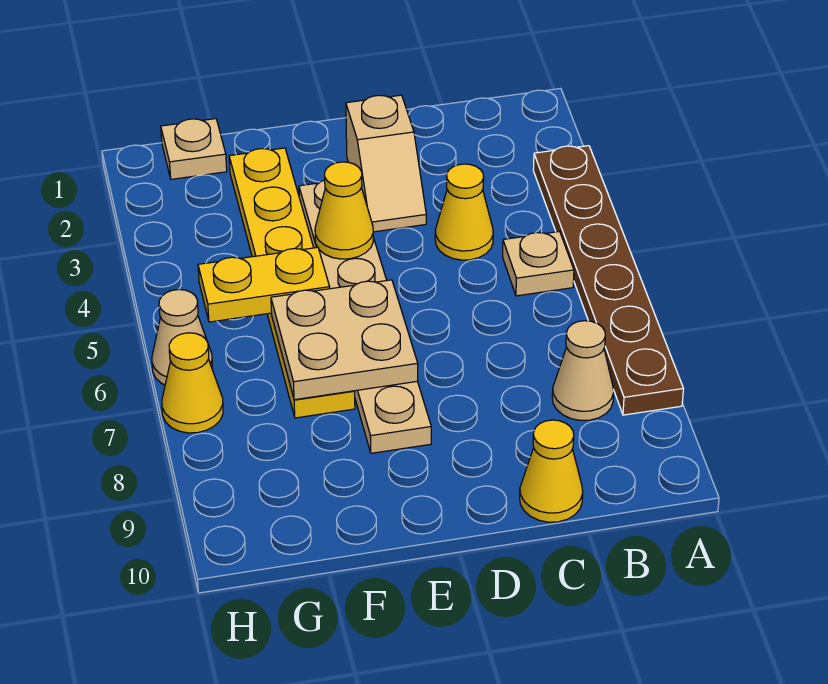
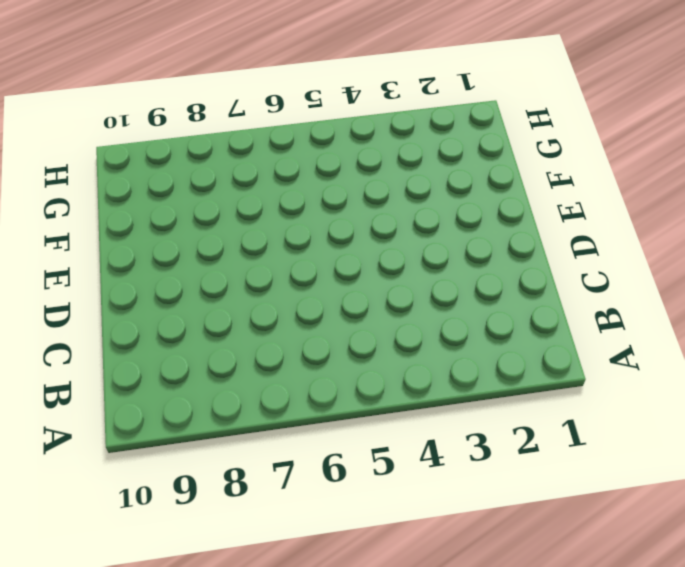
none -> brown 1x6 plate [533,146,683,415]
none -> tan 1x1 plate [503,231,574,296]
none -> tan 1x1 cone [552,321,614,420]

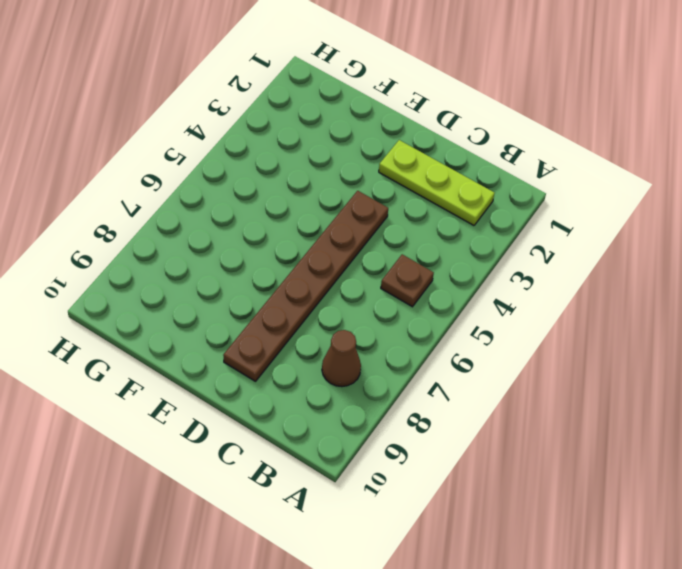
lime 1x3 plate [379,140,495,225] -> tan 1x2 slope [346,95,426,232]
brown 1x1 plate [381,254,434,307] -> tan 1x1 plate [503,231,574,296]
brown 1x1 cone [322,330,361,387] -> tan 1x1 cone [552,321,614,420]
brown 1x6 plate [223,191,388,381] -> brown 1x6 plate moved to [533,146,683,415]
none -> yellow 1x1 cone [435,164,493,260]
none -> yellow 1x1 cone [520,420,583,522]
none -> tan 1x6 plate [299,180,431,453]

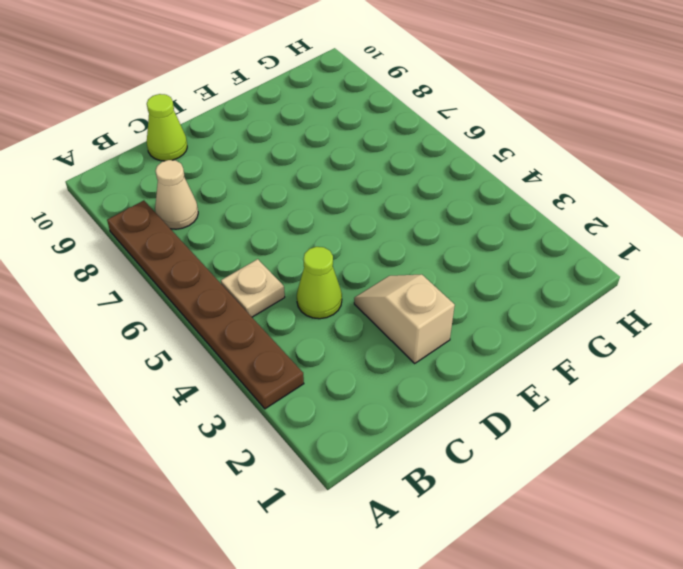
lime 1x1 cone [297,247,342,319] -> yellow 1x1 cone [435,164,493,260]
lime 1x1 cone [147,94,187,161] -> yellow 1x1 cone [520,420,583,522]
none -> tan 1x6 plate [299,180,431,453]
none -> yellow 1x6 plate [229,148,355,418]
none -> tan 1x1 plate [161,119,227,179]

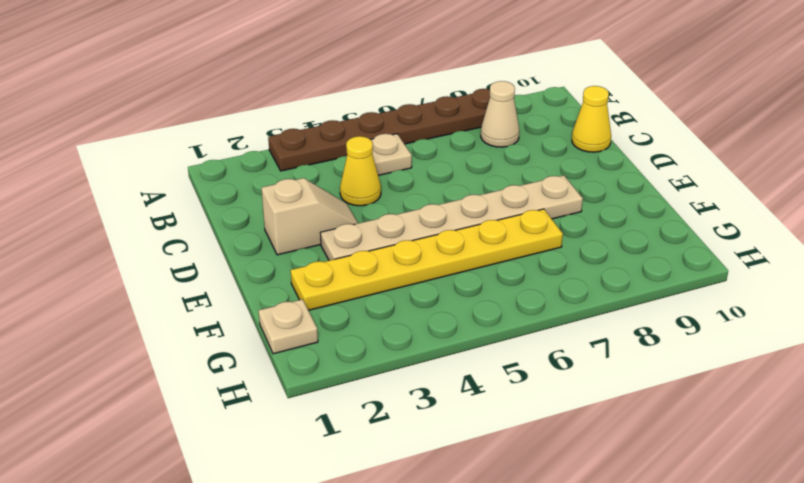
none -> tan 1x1 cone [152,290,213,385]
none -> yellow 1x1 cone [162,333,223,433]
none -> yellow 1x1 cone [315,162,373,259]

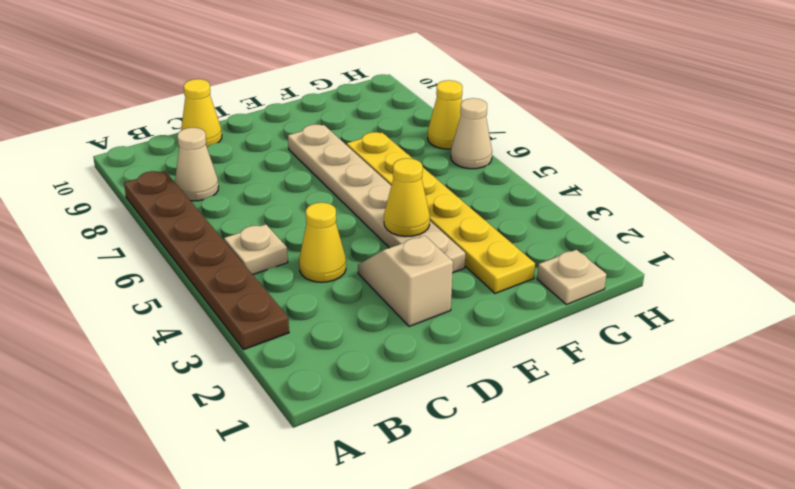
none -> tan 2x2 plate [271,280,418,400]
none -> yellow 1x2 plate [198,247,330,322]

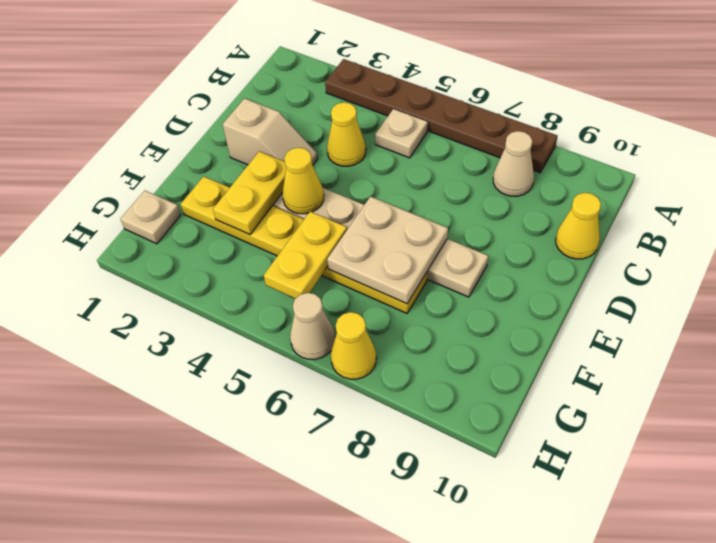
yellow 1x2 plate [213,151,286,234] -> none

